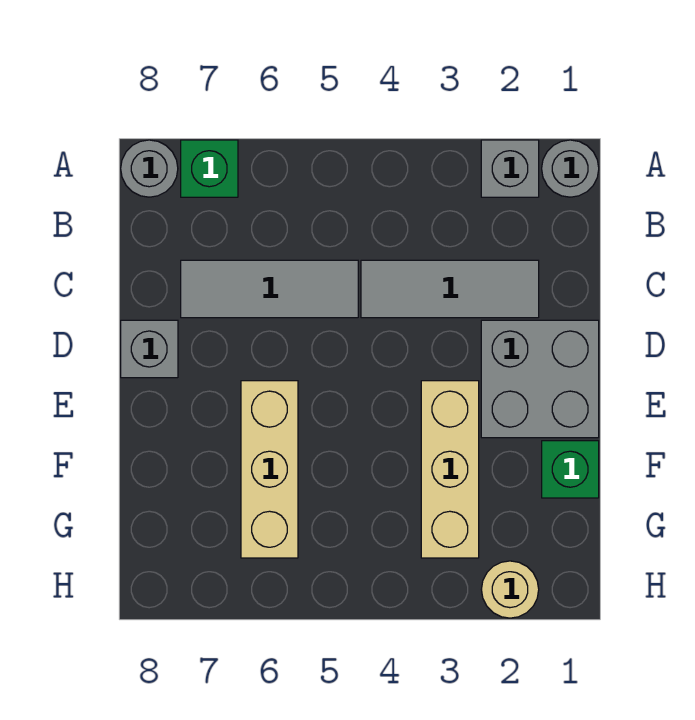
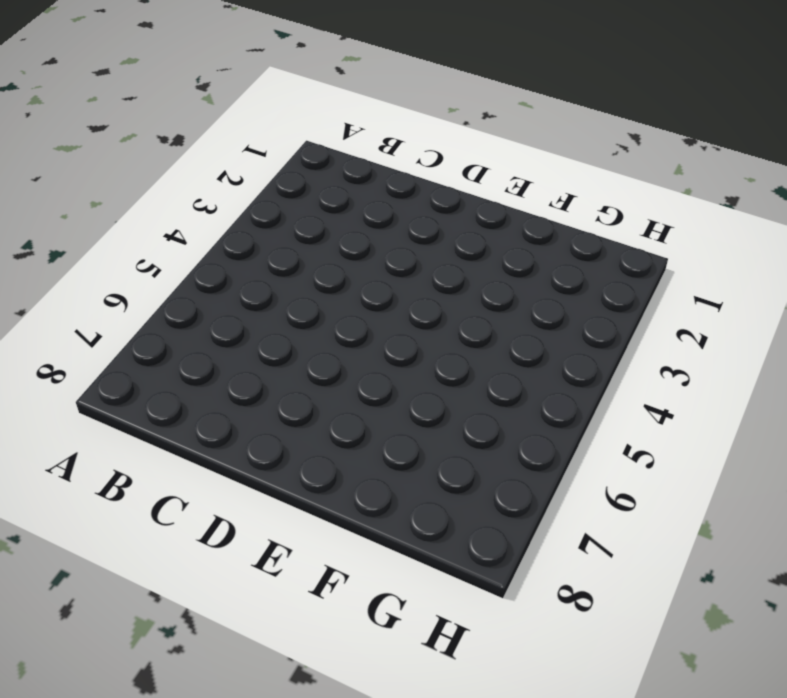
none -> grey 1x1 round brick [542,140,599,197]
none -> grey 1x1 brick [481,140,539,197]
none -> green 1x1 brick [181,140,238,197]

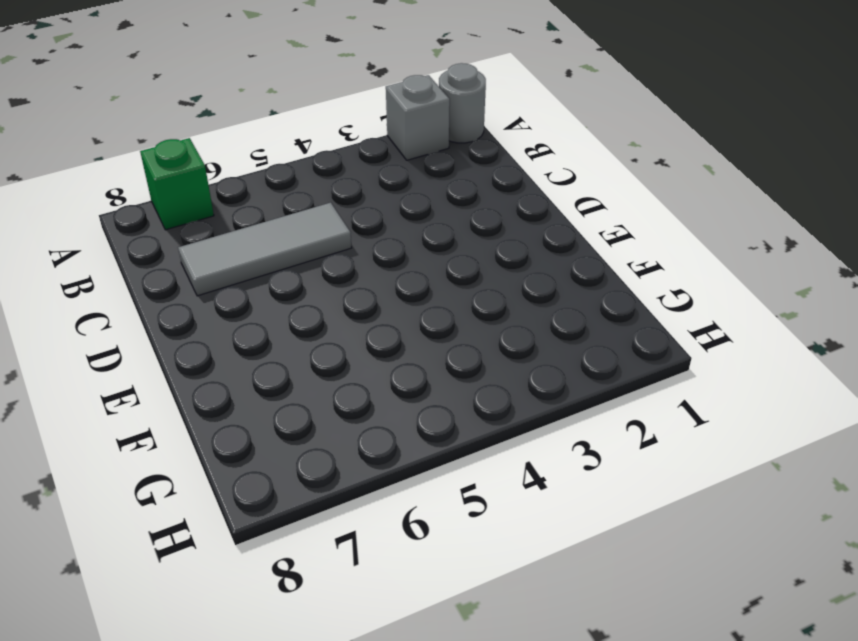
none -> grey 1x1 round brick [121,140,178,197]
none -> grey 1x3 tile [361,260,539,318]
none -> grey 2x2 brick [481,320,599,438]

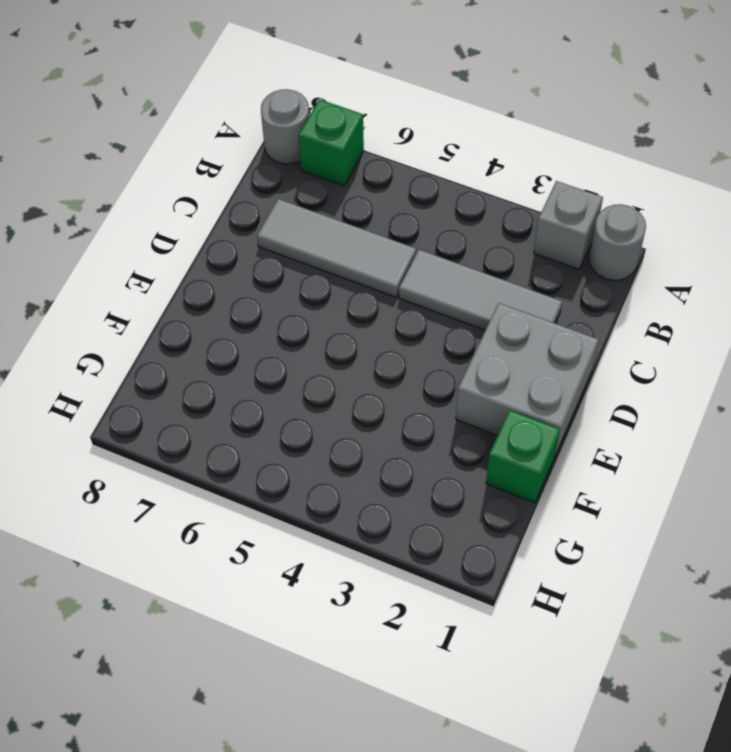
none -> grey 1x1 brick [121,320,178,378]
none -> tan 1x3 brick [421,381,479,558]
none -> tan 1x3 brick [241,381,298,558]

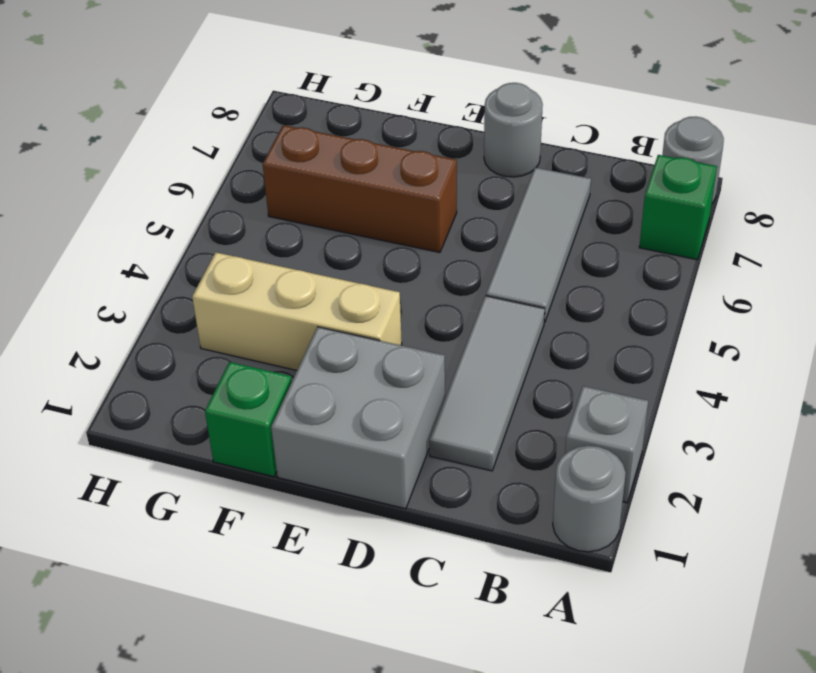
grey 1x1 round brick [484,83,543,177] -> grey 1x1 brick [121,320,178,378]
brown 1x3 brick [263,125,457,253] -> tan 1x3 brick [241,381,298,558]
none -> tan 1x1 round brick [481,561,539,618]

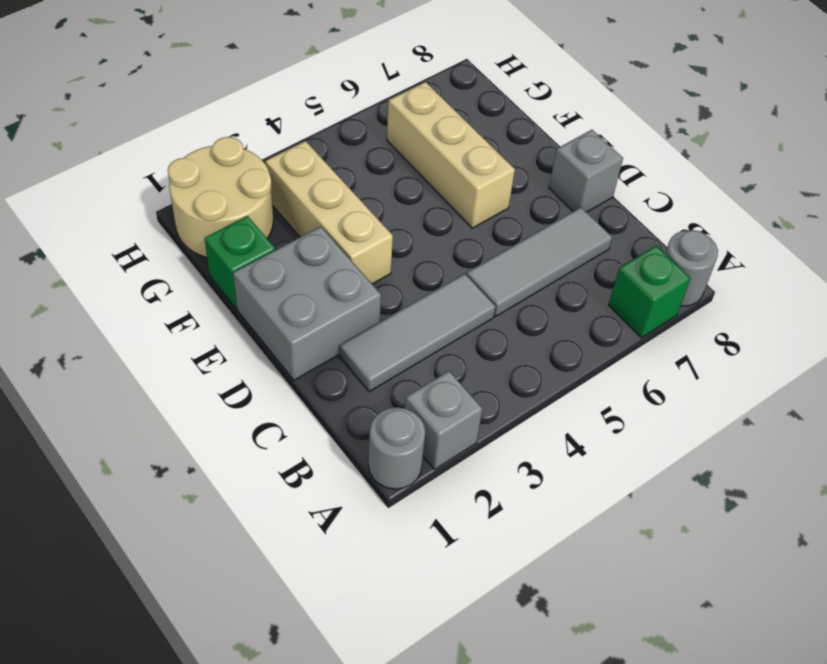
tan 2x2 round brick [168,137,273,257] -> tan 1x1 round brick [481,561,539,618]

